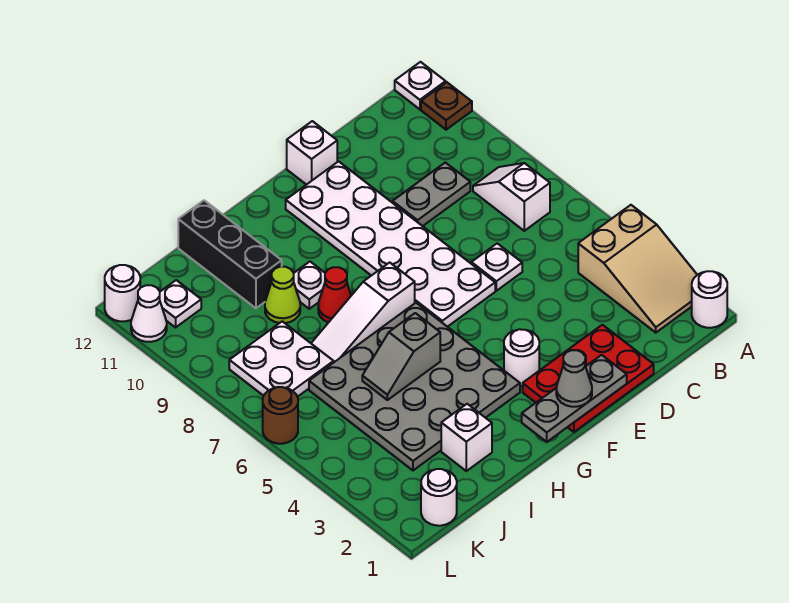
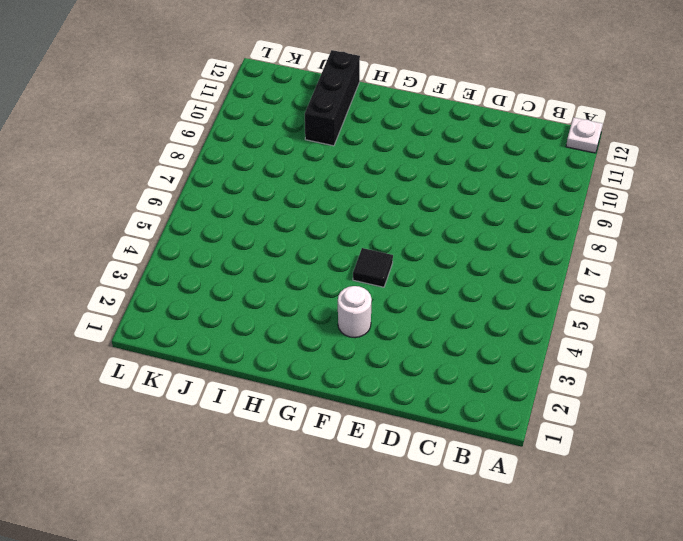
black 1x1 tile [353,248,393,287] -> none
none -> white 1x1 round brick [692,271,727,328]
none -> tan 2x3 slope [578,205,697,333]
none -> brown 1x1 plate [421,82,472,130]

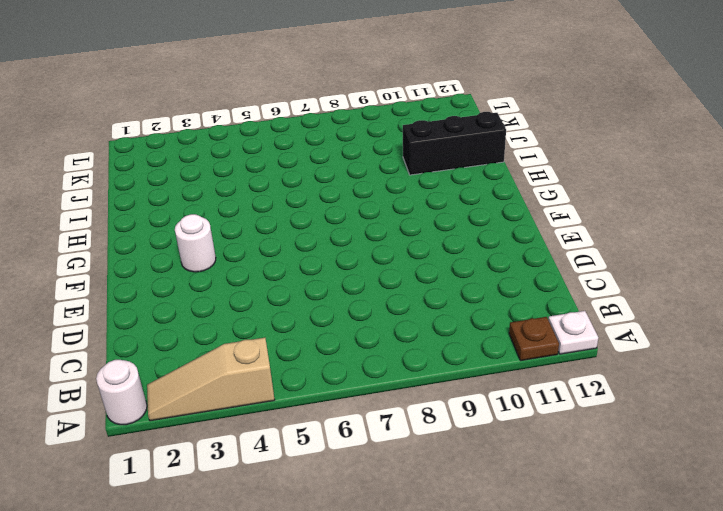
tan 1x3 slope [147,338,275,421] -> tan 2x3 slope [578,205,697,333]
none -> white 1x2 slope [473,163,550,231]
none -> grey 1x2 plate [393,162,470,226]
none -> red 2x3 plate [523,325,654,432]

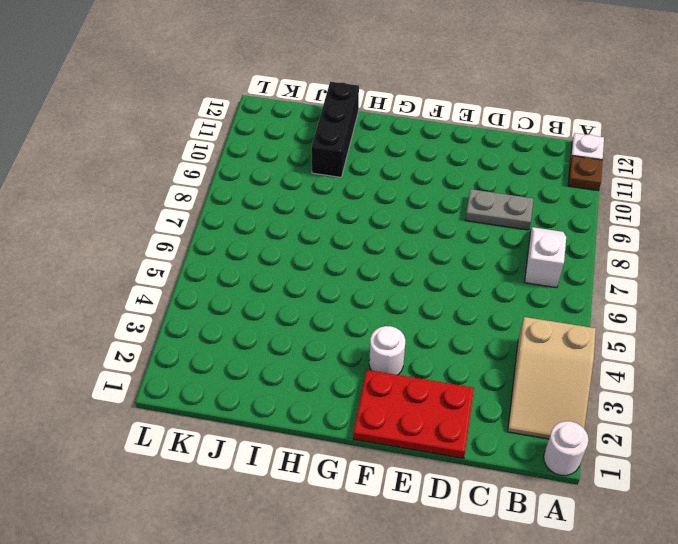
none -> white 1x1 plate [471,243,522,291]
none -> white 2x6 plate [286,161,495,327]
none -> white 1x1 brick [287,121,337,185]

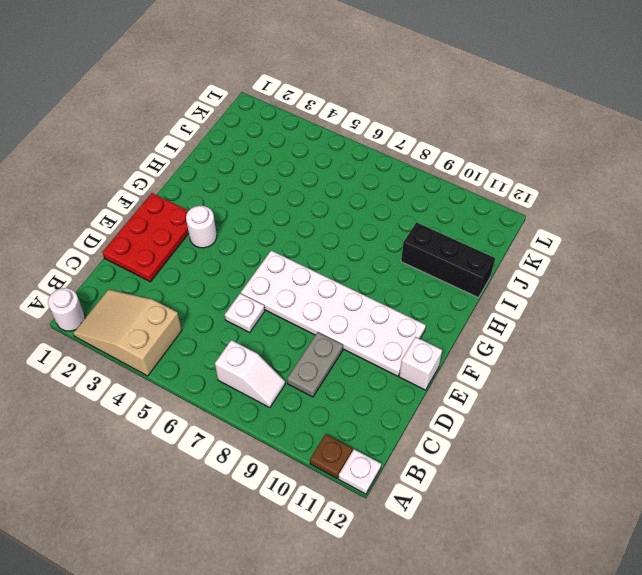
none -> grey 4x4 plate [309,303,520,470]
none -> white 1x3 slope [311,262,415,362]
none -> red 1x1 cone [318,267,351,323]

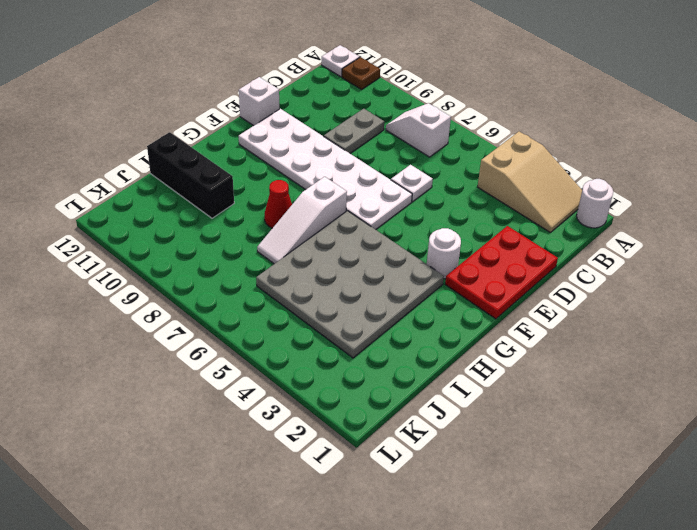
none -> white 1x1 plate [294,262,325,309]
none -> white 1x1 brick [441,404,492,471]
none -> lime 1x1 cone [265,267,300,323]

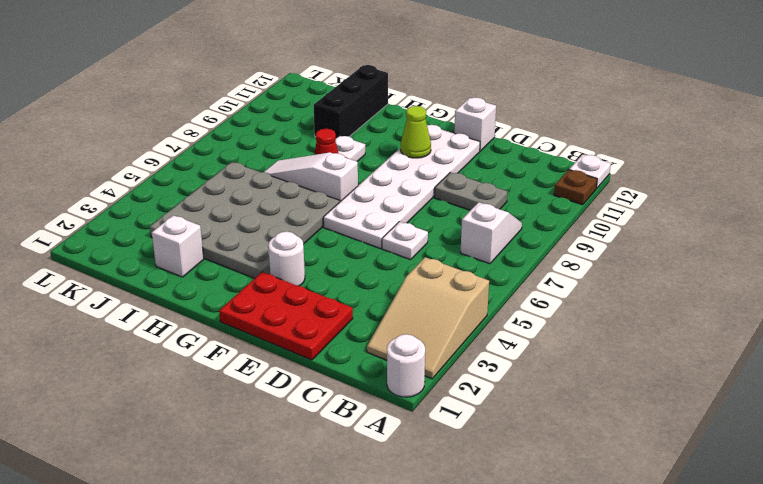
lime 1x1 cone [400,106,431,158] -> lime 1x1 cone moved to [265,267,300,323]
none -> white 2x2 plate [229,321,334,397]
none -> white 1x1 round brick [421,469,457,526]
none -> white 1x1 plate [160,280,201,327]

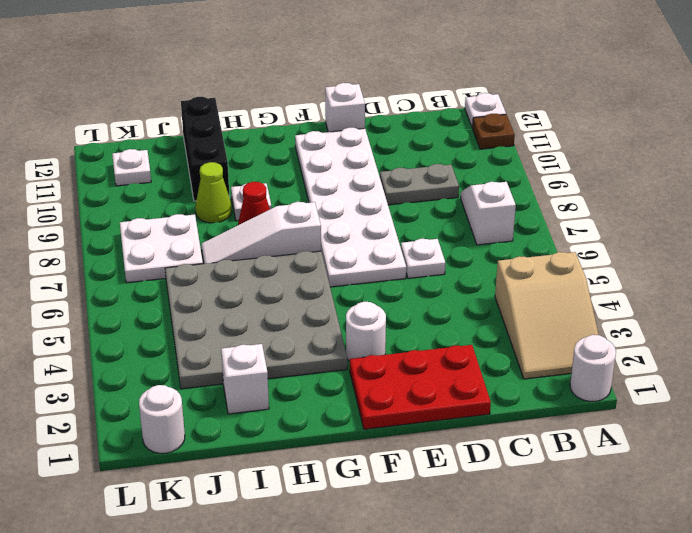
none -> brown 1x1 round brick [263,387,298,444]
none -> white 1x1 cone [131,285,167,342]
none -> white 1x1 round brick [105,265,140,321]

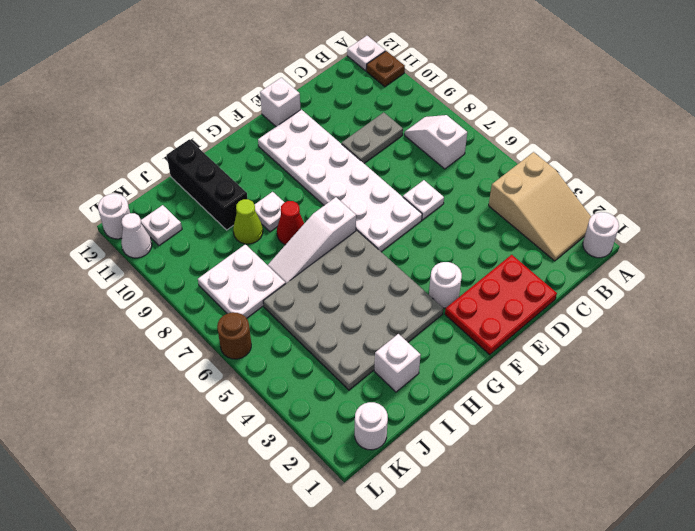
none -> grey 1x3 plate [522,355,627,442]
none -> grey 1x2 slope [362,313,440,400]
none -> grey 1x1 cone [556,350,592,407]

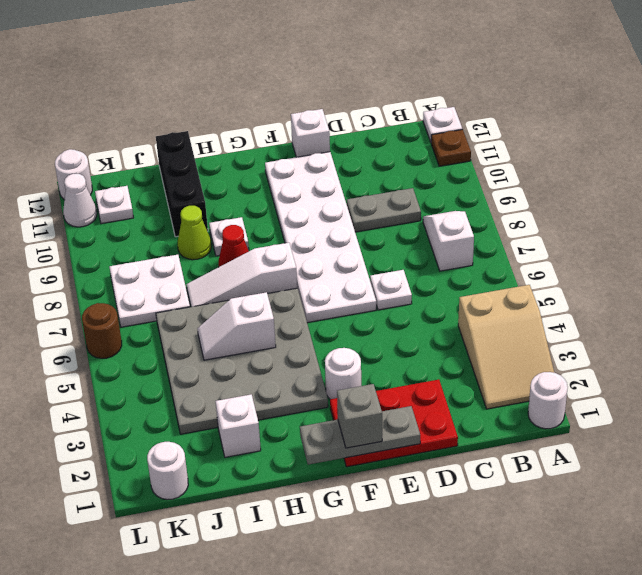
grey 1x1 brick [337,384,382,448] -> grey 1x1 cone [556,350,592,407]
white 1x2 slope [197,292,276,360] -> grey 1x2 slope [362,313,440,400]

